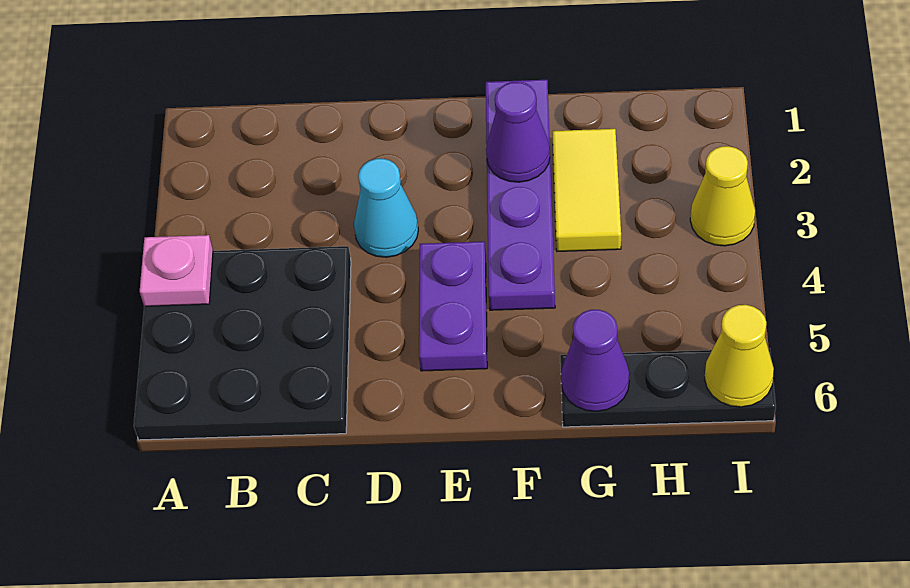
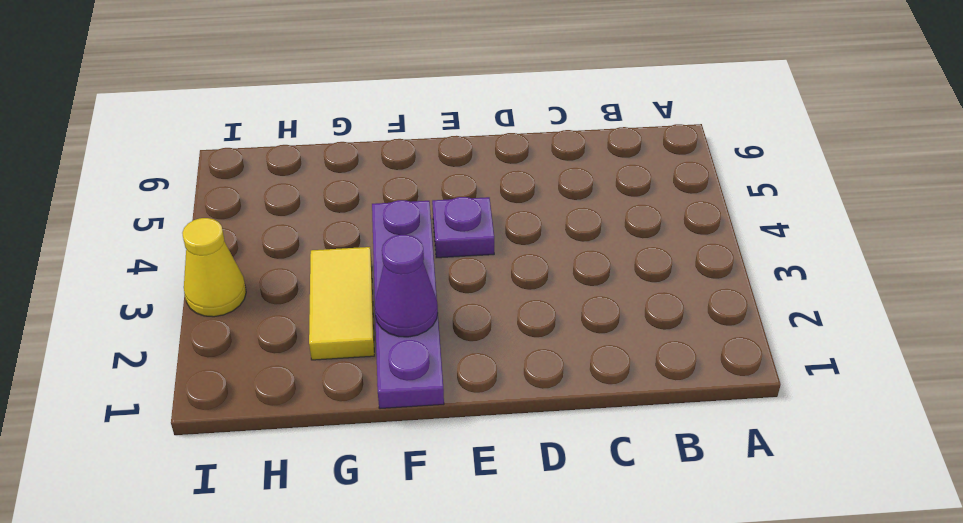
purple 1x1 plate [432,197,494,258] -> purple 1x2 plate [419,242,487,371]
none -> black 3x3 plate [134,246,351,440]
none -> cyan 1x1 cone [354,159,418,257]

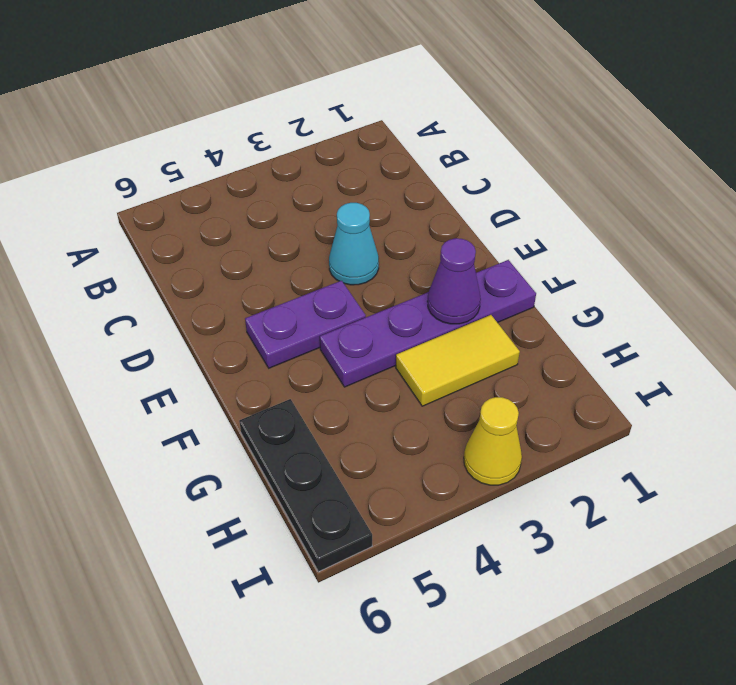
none -> black 3x3 plate [134,246,351,440]
none -> pink 1x1 plate [140,235,213,306]

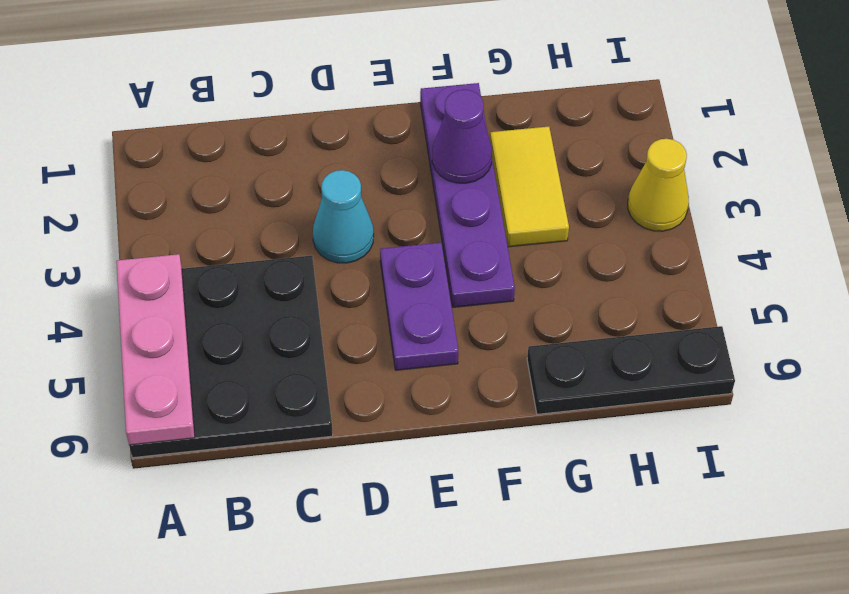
pink 1x3 plate [116,254,195,445] -> pink 1x1 plate [140,235,213,306]
none -> purple 1x1 cone [561,310,629,411]
none -> yellow 1x1 cone [705,305,774,407]

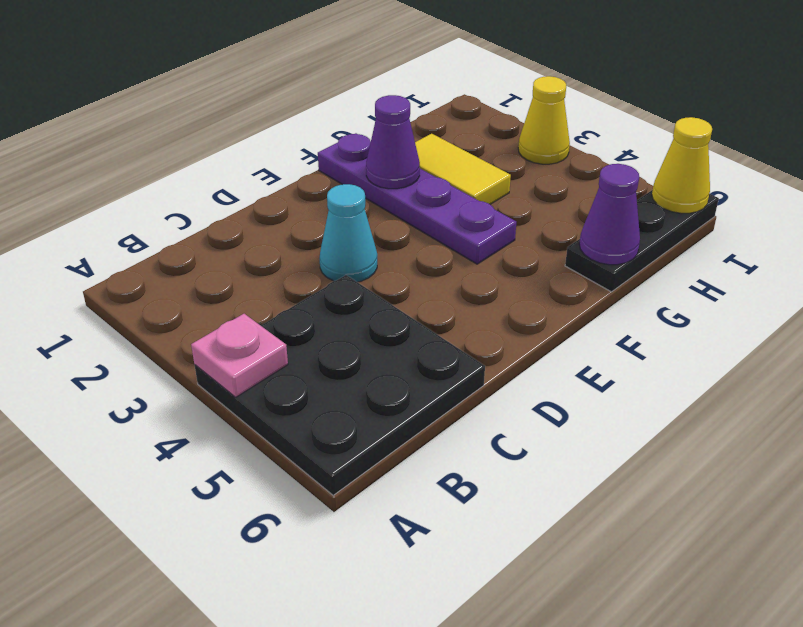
none -> purple 1x2 plate [419,242,487,371]

